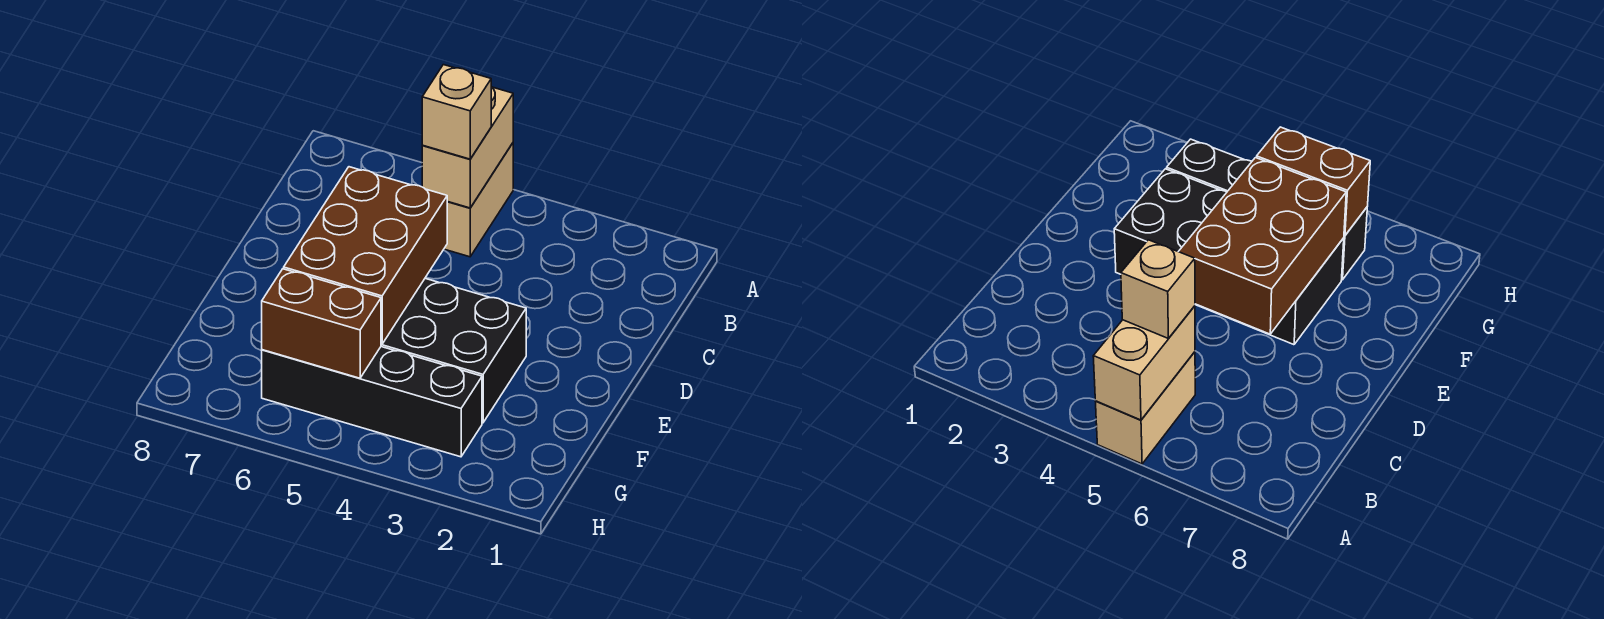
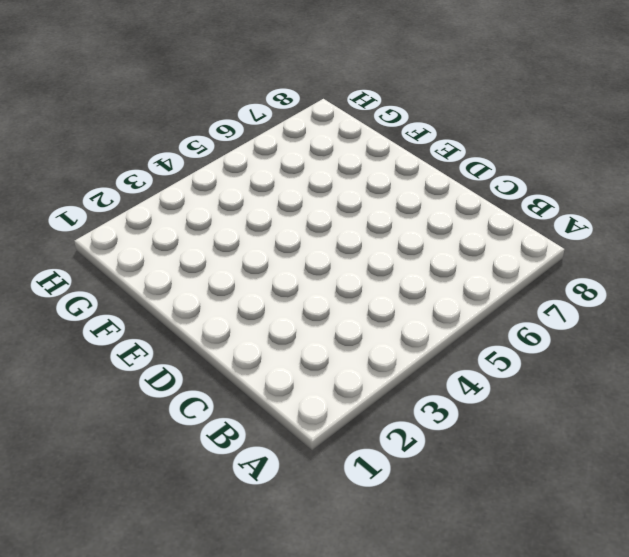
none -> tan 1x2 brick [444,143,513,257]
none -> black 2x4 brick [381,278,526,423]

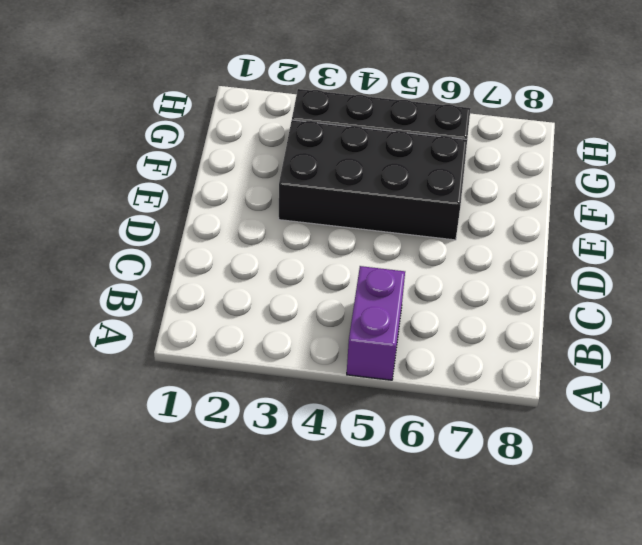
purple 1x2 brick [347,266,405,380] -> tan 1x2 brick [444,143,513,257]
none -> tan 1x2 brick [422,87,513,208]
none -> brown 2x3 brick [284,167,447,344]

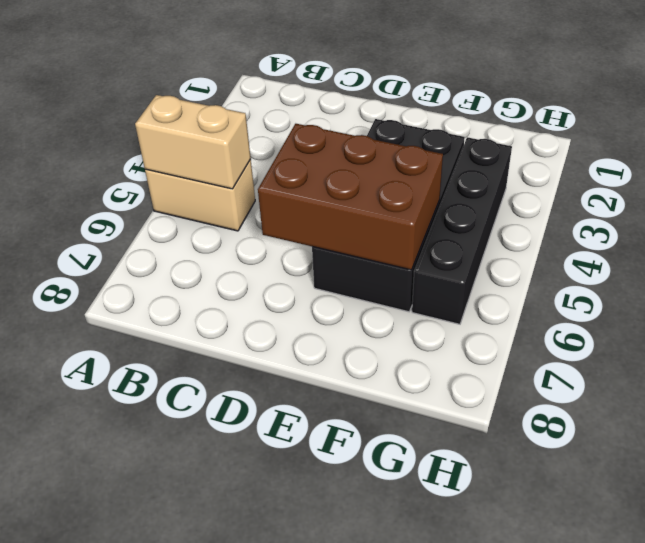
none -> brown 1x2 brick [262,269,381,378]
none -> tan 1x1 brick [422,65,491,159]

